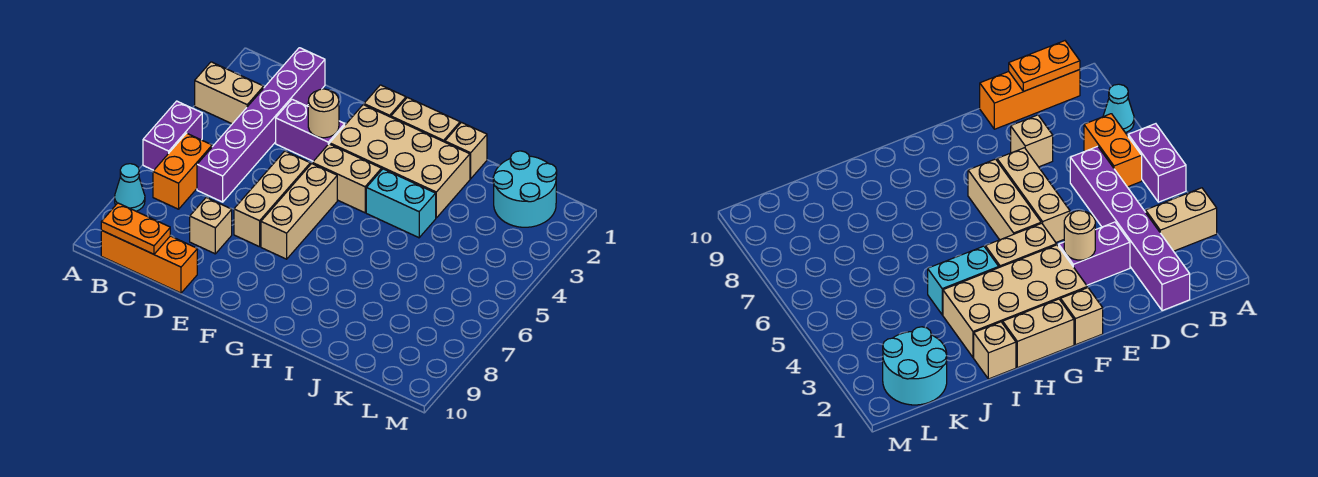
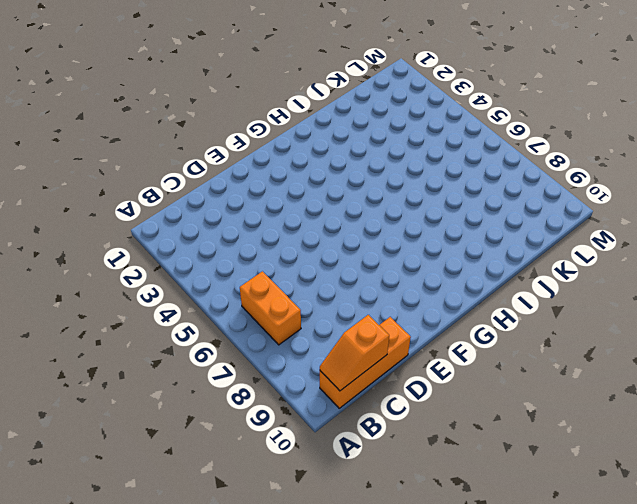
orange 1x2 slope [320,315,389,391] -> orange 1x2 plate [101,203,170,254]
none -> tan 1x2 brick [195,62,264,124]
none -> purple 1x2 brick [143,101,202,170]
none -> cyan 1x1 cone [115,164,145,211]

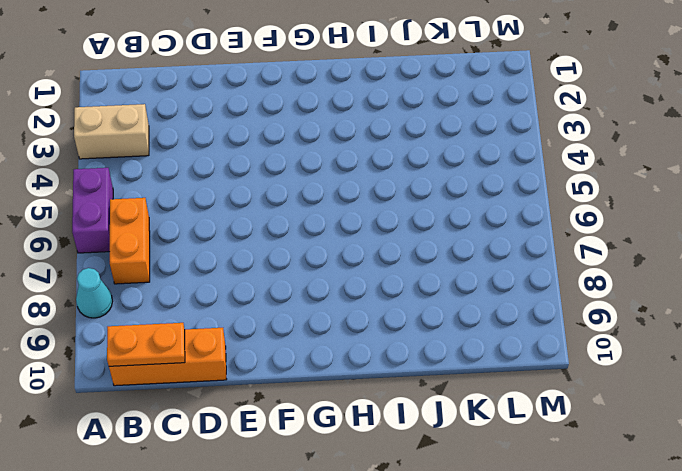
none -> purple 1x6 brick [197,48,325,202]
none -> purple 1x2 brick [276,99,345,161]
none -> tan 1x1 brick [190,198,232,254]

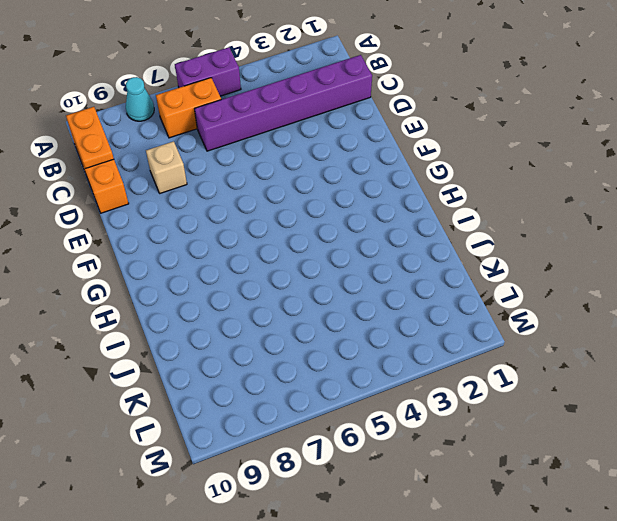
none -> tan 1x2 brick [195,62,264,124]
none -> purple 1x2 brick [276,99,345,161]
none -> tan 1x3 brick [234,151,310,247]

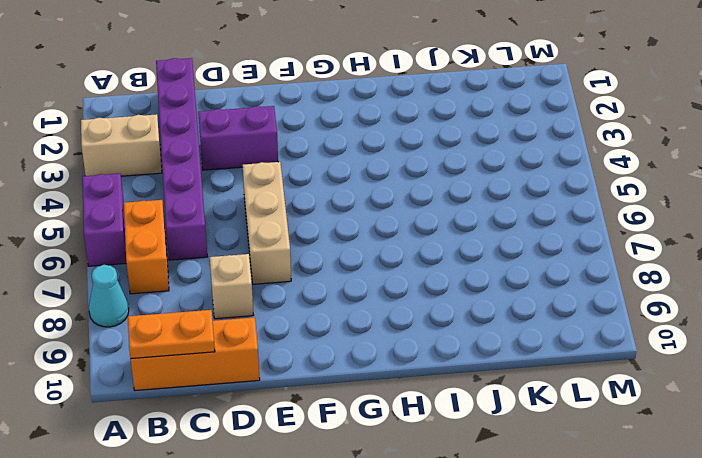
none -> tan 1x1 brick [364,85,406,117]
none -> tan 2x4 brick [330,105,470,218]
none -> tan 1x2 brick [312,144,382,213]

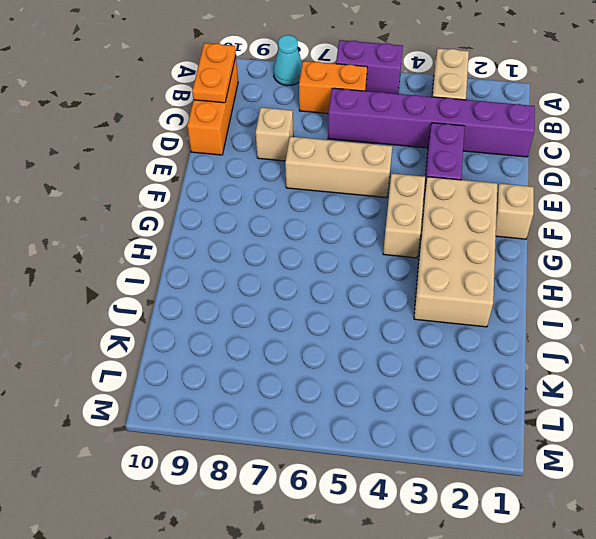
none -> tan 1x3 brick [261,164,337,259]
none -> tan 1x2 brick [391,98,460,142]
none -> cyan 1x2 brick [366,169,436,238]

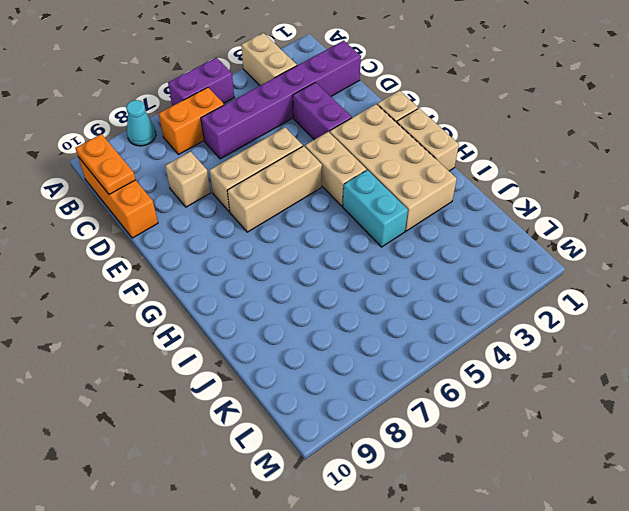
none -> tan 1x1 brick [445,123,487,179]
none -> cyan 2x2 round brick [493,151,557,227]
none -> tan 1x1 round brick [308,89,339,138]

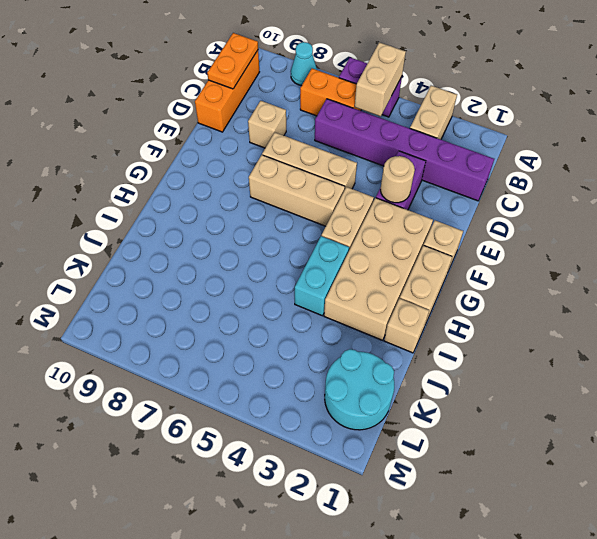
tan 1x2 brick [355,42,406,116] -> none

